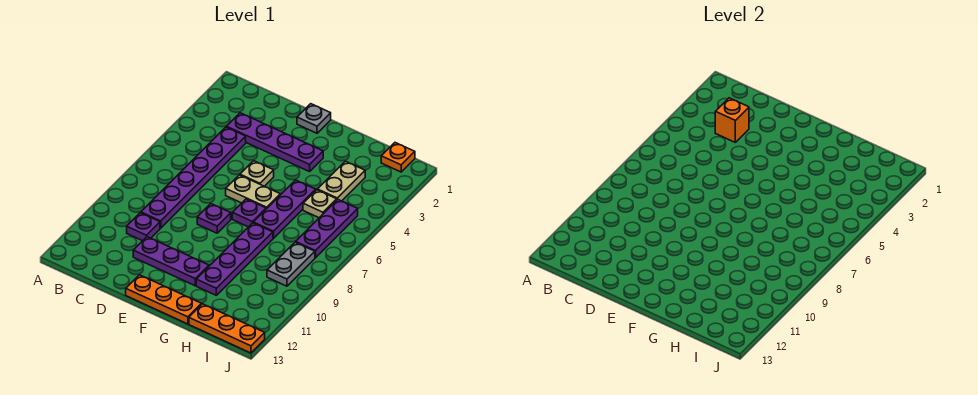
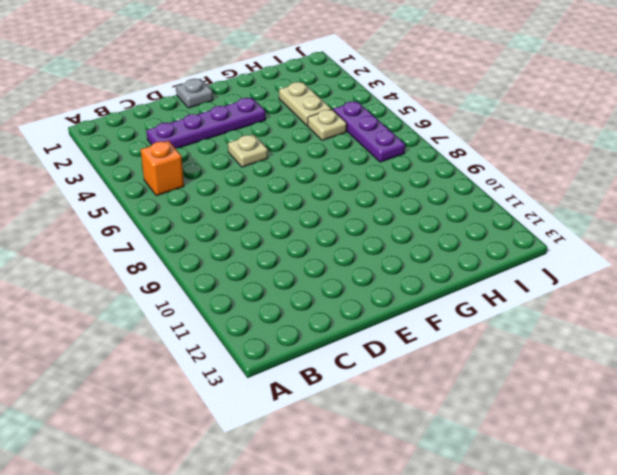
orange 1x1 brick [141,141,184,196] -> orange 1x1 brick moved to [715,98,749,142]
none -> purple 1x6 plate [141,127,246,228]
none -> purple 1x1 plate [127,213,160,241]
none -> purple 1x3 plate [133,237,209,286]

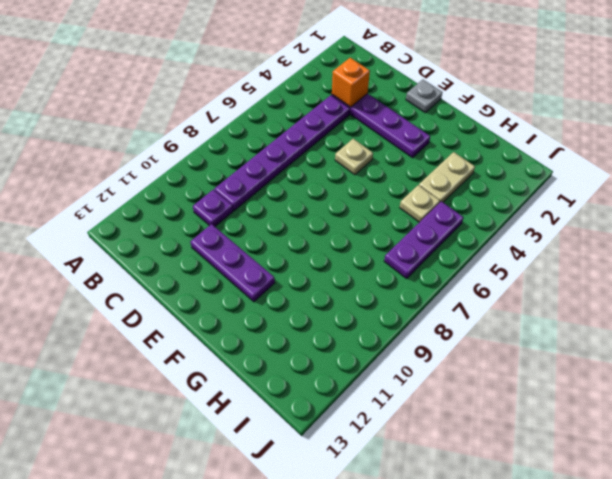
none -> tan 1x2 plate [226,175,280,209]
none -> purple 1x1 plate [197,204,231,233]
none -> orange 1x3 plate [126,275,202,324]

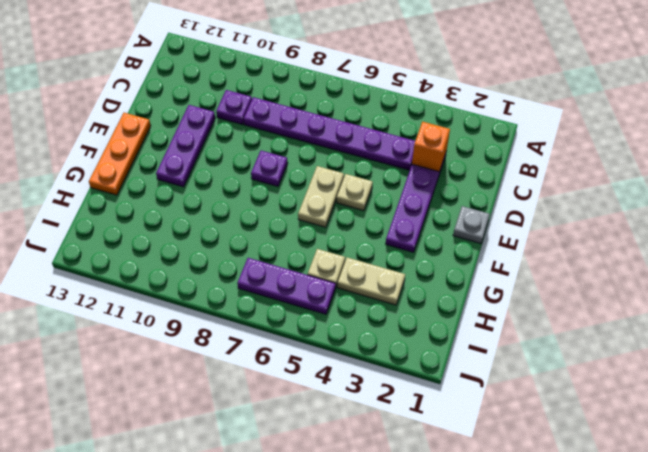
none -> purple 1x1 plate [232,199,266,227]
none -> purple 1x3 plate [254,180,316,238]
none -> purple 1x4 plate [196,223,273,295]

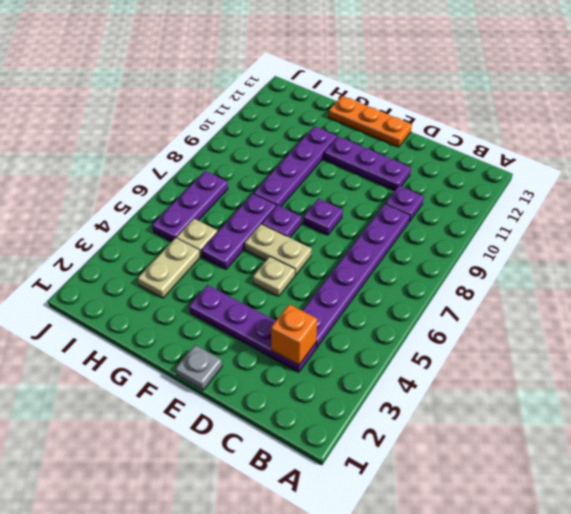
none -> orange 1x3 plate [189,304,265,353]
none -> orange 1x1 plate [381,143,415,172]
none -> grey 1x2 plate [267,242,315,286]

